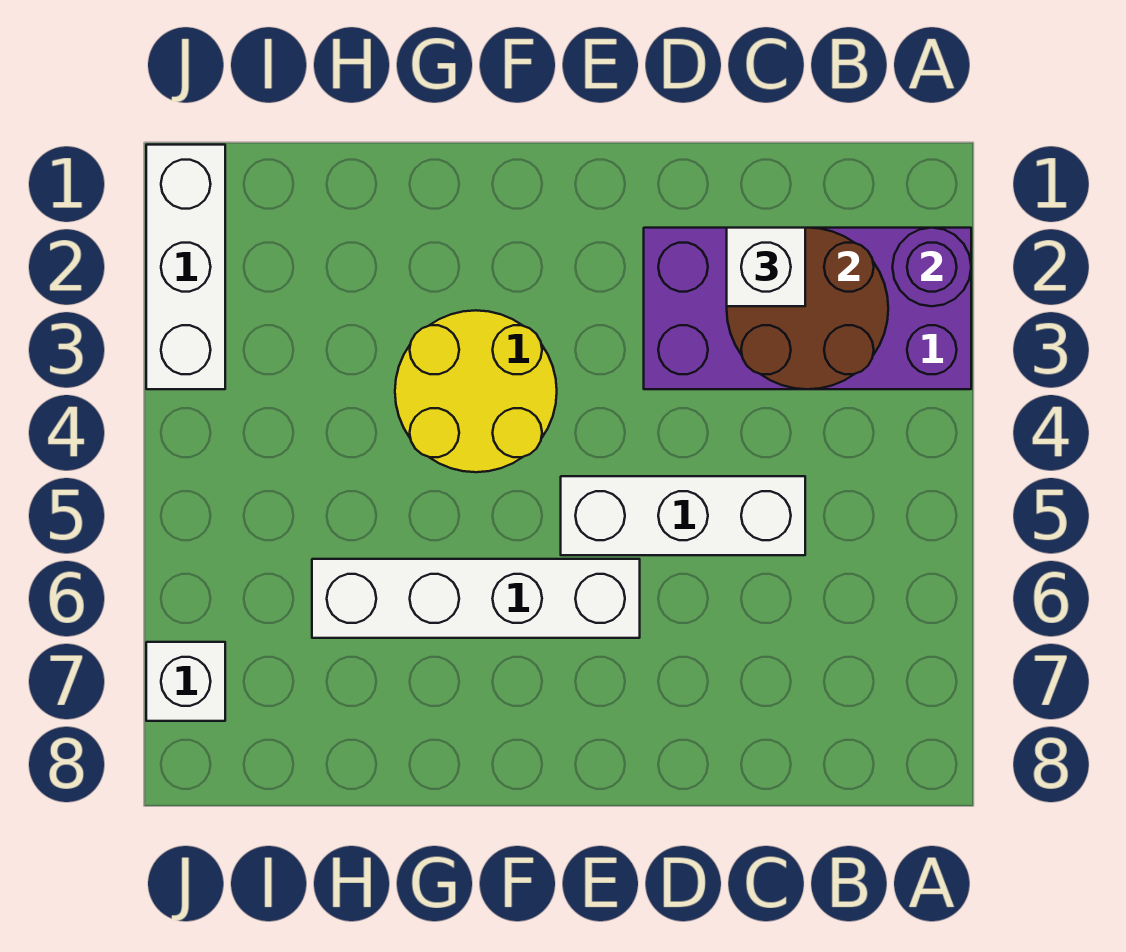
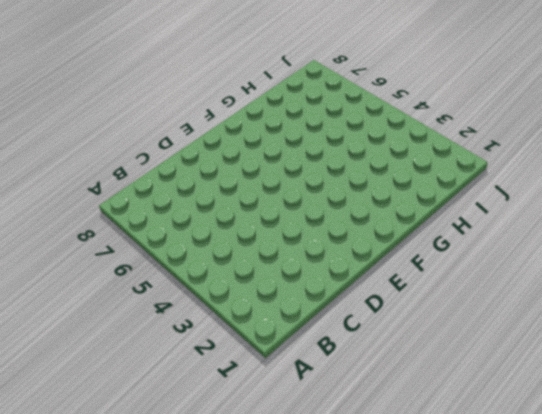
none -> purple 2x4 brick [644,228,971,389]
none -> white 1x3 brick [561,476,805,555]

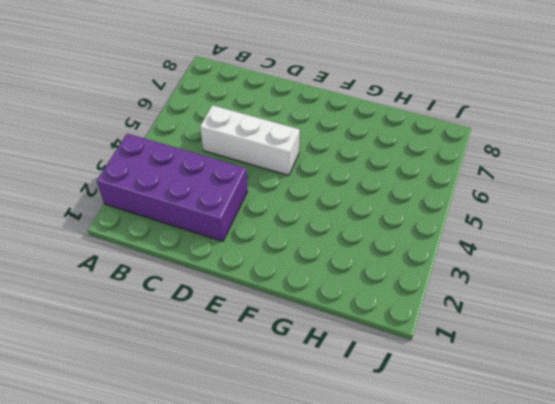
none -> white 1x4 brick [312,559,640,638]
none -> yellow 2x2 round brick [395,310,557,472]

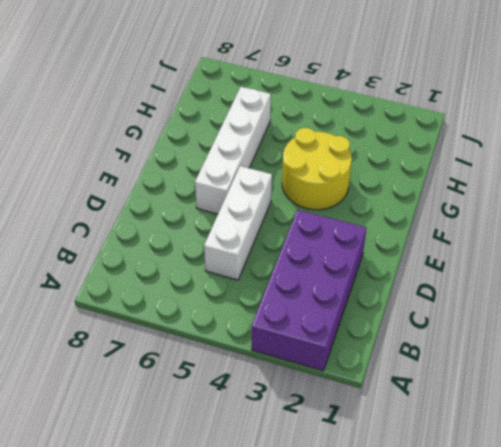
none -> white 1x3 brick [146,145,225,389]
none -> white 1x1 brick [146,642,225,721]

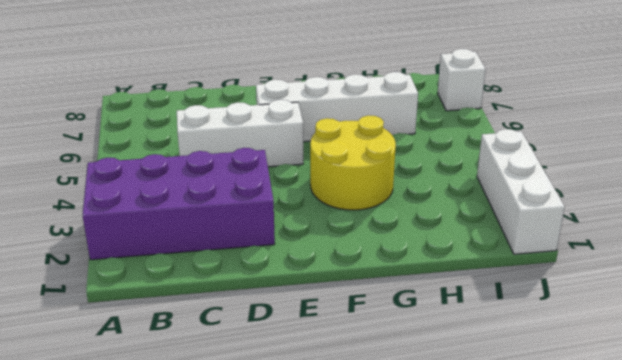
none -> purple 1x1 round brick [892,228,971,306]
none -> brown 2x2 round brick [727,228,888,389]

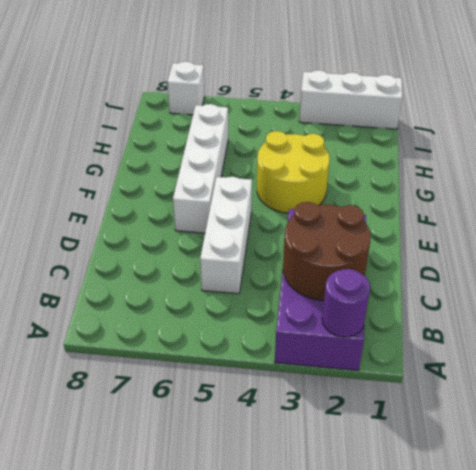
none -> white 1x1 brick [727,228,805,306]

